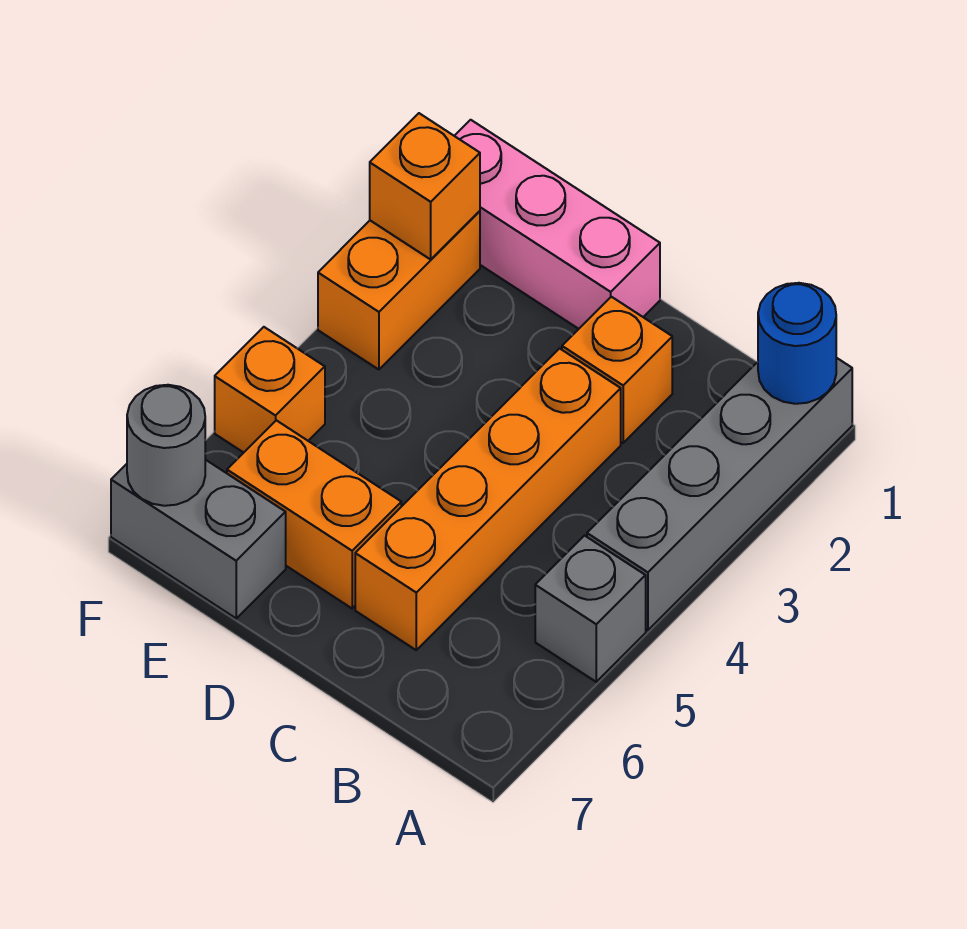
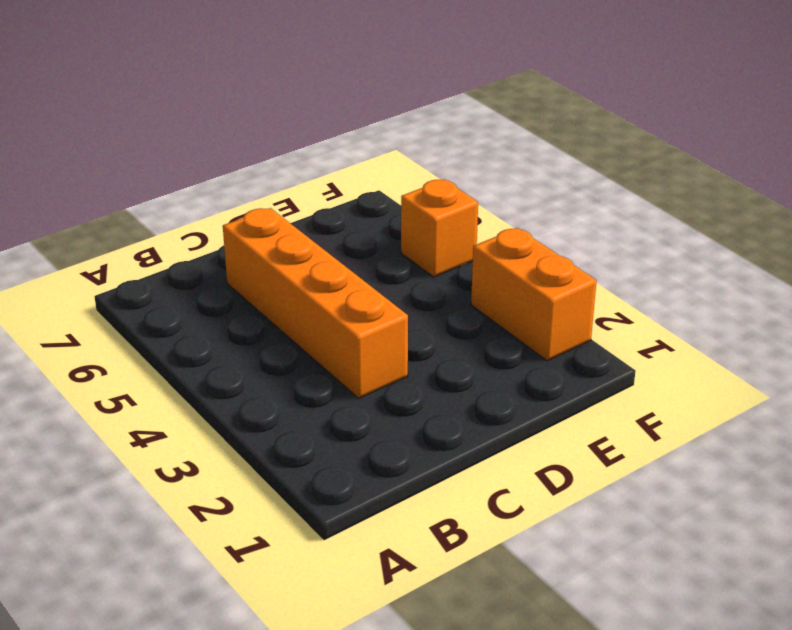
none -> grey 1x4 brick [587,358,852,630]
none -> grey 1x1 brick [535,536,646,682]
none -> orange 1x1 brick [562,297,672,443]

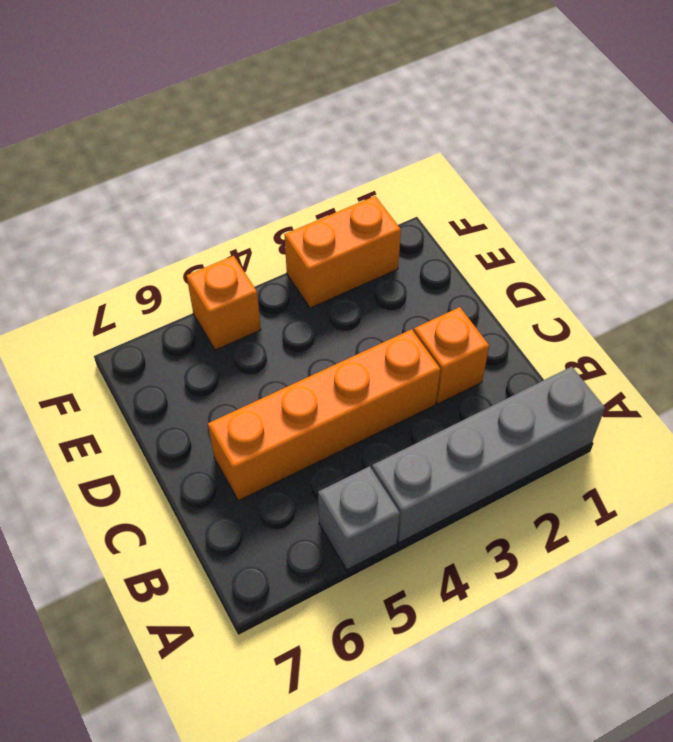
none -> pink 1x3 brick [455,120,660,329]
none -> orange 1x2 brick [227,420,401,608]
none -> grey 1x2 brick [111,460,286,618]

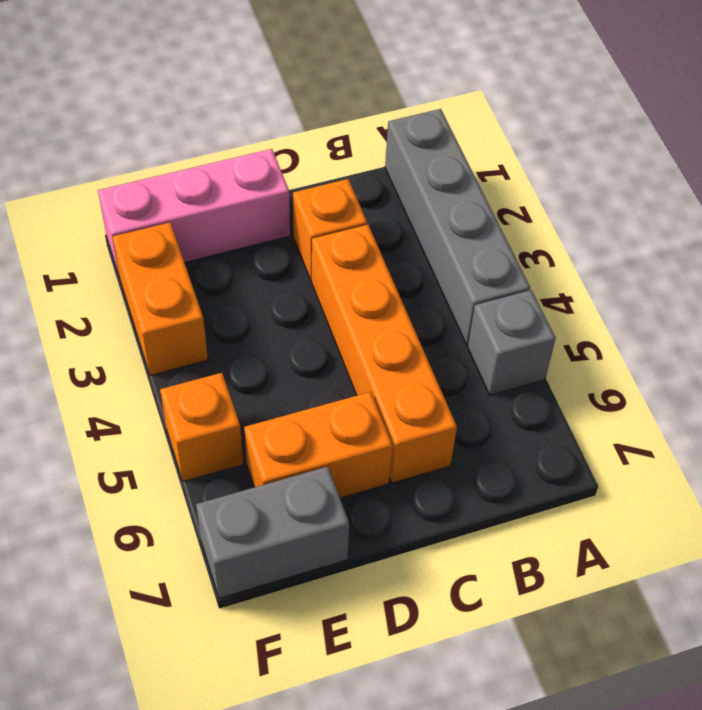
none -> blue 1x1 round brick [758,283,836,404]
none -> orange 1x1 brick [370,113,480,259]
none -> grey 1x1 round brick [127,385,205,506]

